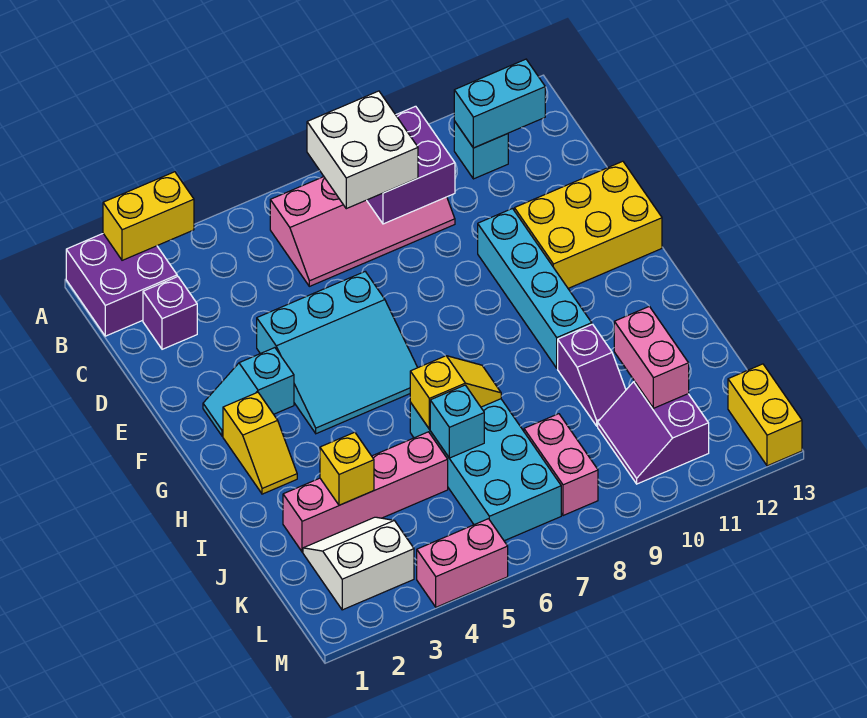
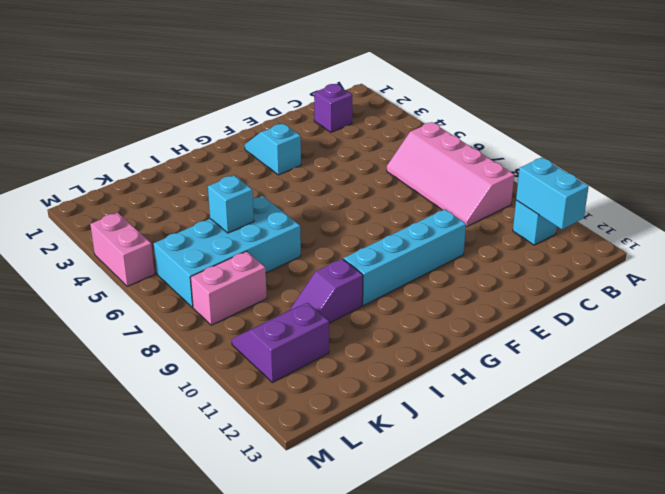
none -> purple 2x2 brick [66,234,177,336]
none -> cyan 3x3 slope [257,272,418,434]
none -> yellow 2x3 brick [514,161,662,288]

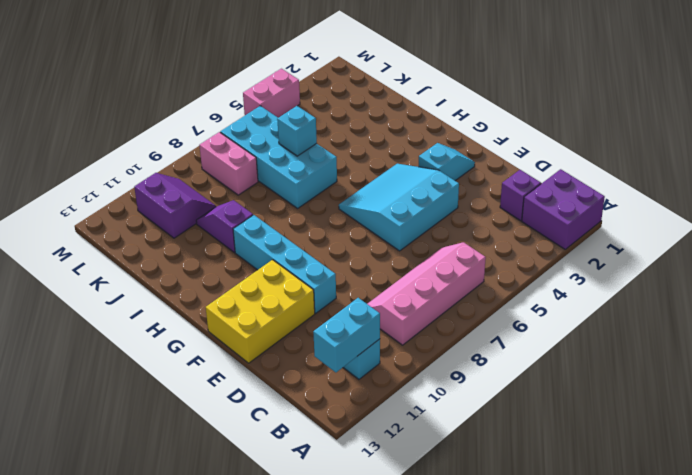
none -> yellow 1x2 slope [223,392,297,494]
none -> pink 1x4 brick [283,432,448,552]
none -> white 2x2 slope [303,517,414,610]

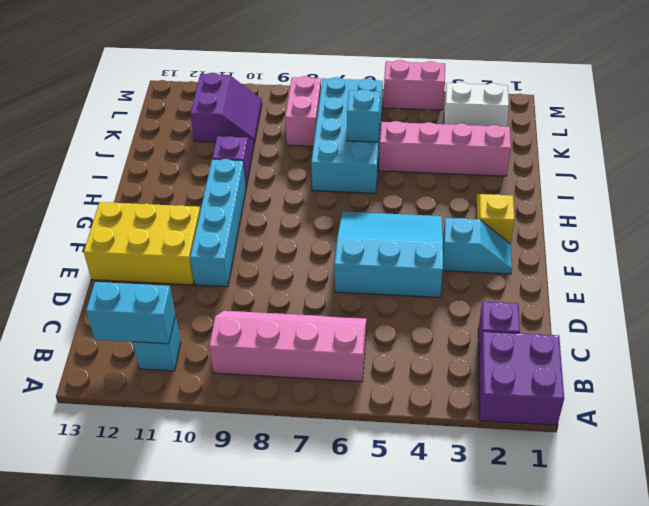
none -> yellow 1x2 brick [728,364,802,466]
none -> yellow 1x2 brick [103,172,194,260]
none -> purple 2x2 brick [367,106,455,224]

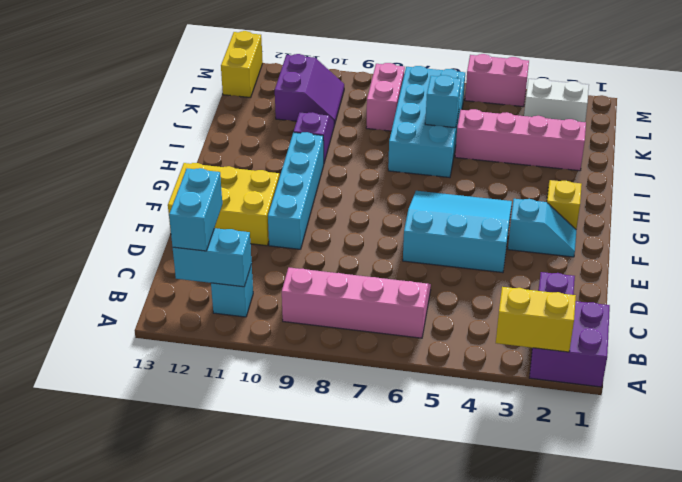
cyan 1x2 brick [169,168,222,251] -> none
none -> purple 2x2 brick [367,106,455,224]
none -> yellow 1x2 slope [410,356,501,429]
none -> yellow 1x1 brick [320,432,374,505]

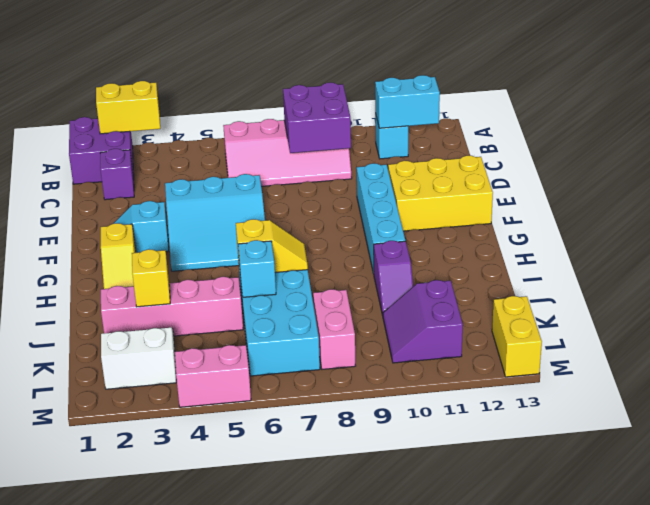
none -> pink 1x2 brick [614,306,689,408]
none -> white 2x2 brick [307,91,418,209]

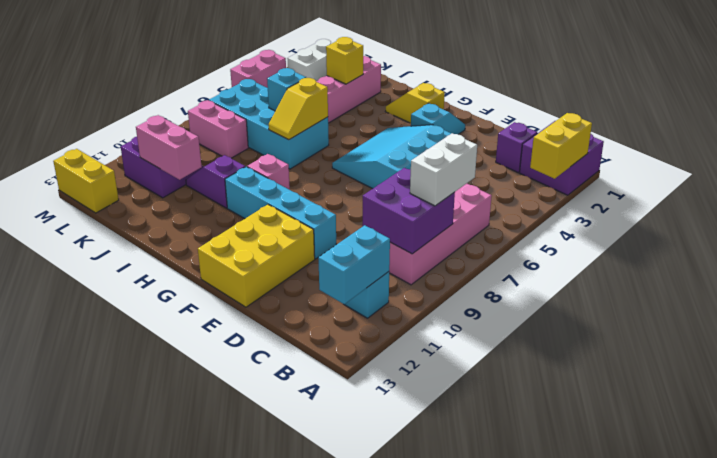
white 1x2 brick [410,133,477,206] -> white 2x2 brick [307,91,418,209]
pink 1x1 brick [247,154,290,190] -> none

